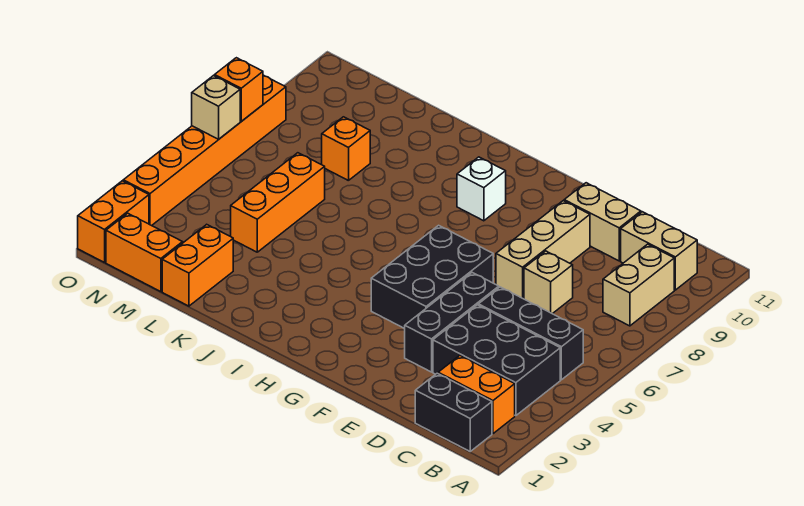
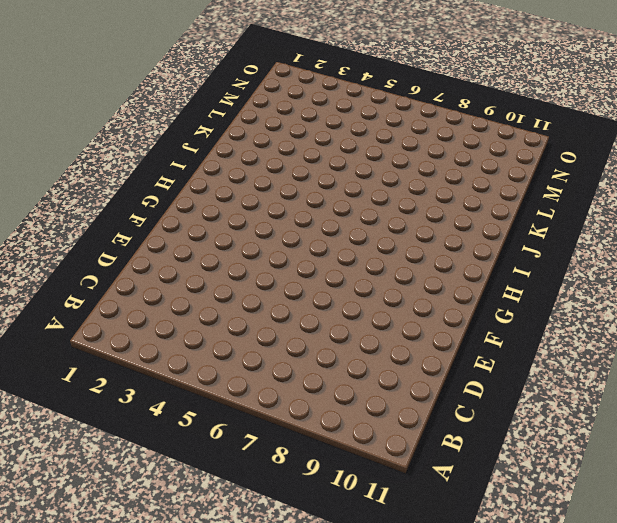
none -> black 1x2 brick [415,373,492,451]
none -> orange 1x2 brick [438,356,515,434]
none -> black 2x3 brick [433,305,560,416]

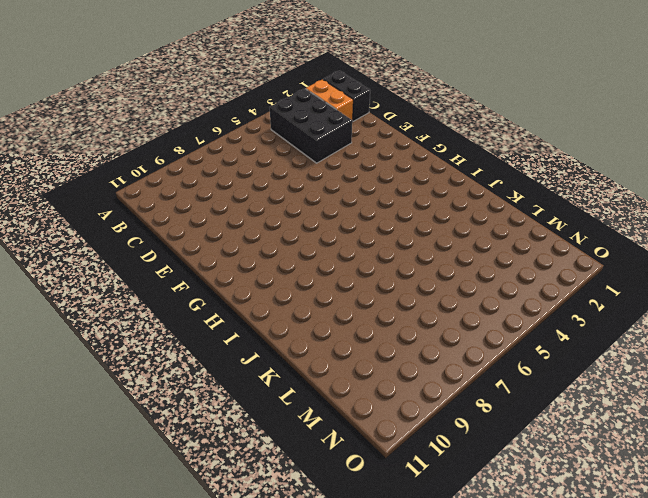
none -> black 1x3 brick [478,287,583,380]
none -> tan 1x2 brick [603,244,674,326]
none -> tan 1x2 brick [621,212,697,290]

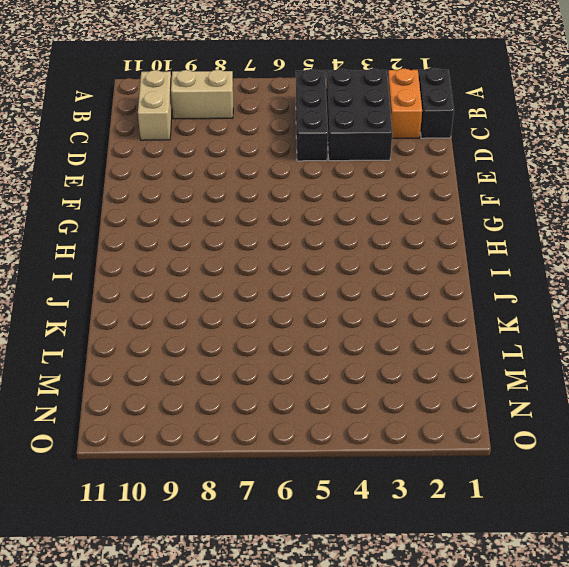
none -> tan 1x1 brick [524,251,573,314]
none -> tan 1x2 brick [564,183,641,261]
none -> black 1x3 brick [405,273,499,372]

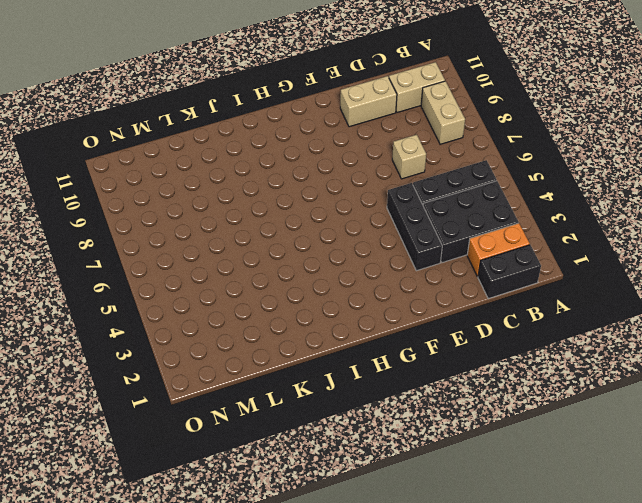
none -> tan 1x3 brick [496,201,590,299]
none -> black 2x3 brick [371,225,493,329]
none -> white 1x1 brick [457,157,506,221]

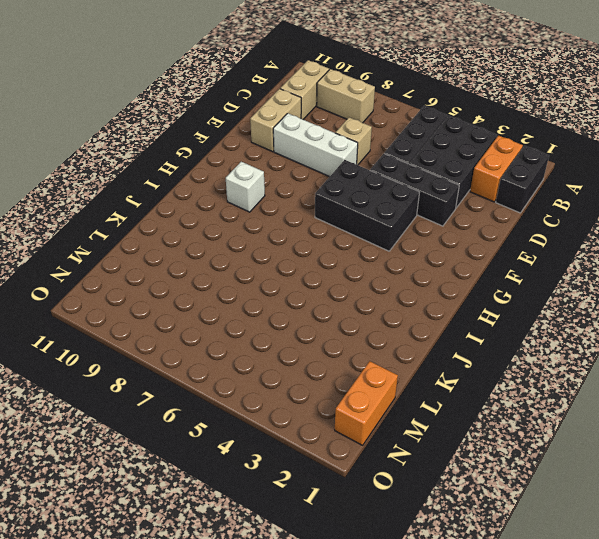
white 1x3 brick [273,113,358,177] -> tan 1x3 brick [496,201,590,299]
none -> orange 1x2 brick [162,224,233,306]
none -> orange 1x3 brick [231,153,325,252]
none -> orange 1x1 brick [322,117,370,181]

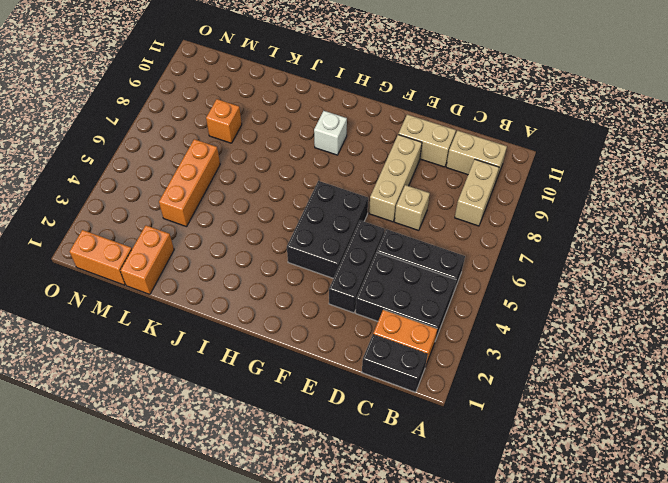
none -> orange 1x2 brick [78,181,149,263]
none -> orange 1x6 brick [123,75,286,226]
none -> tan 1x1 brick [192,76,240,139]

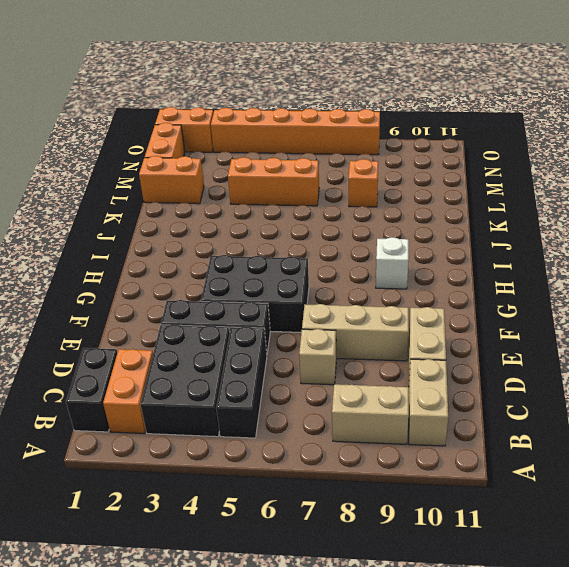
none -> tan 1x1 brick [192,76,240,139]
none -> orange 1x1 brick [215,58,263,121]

